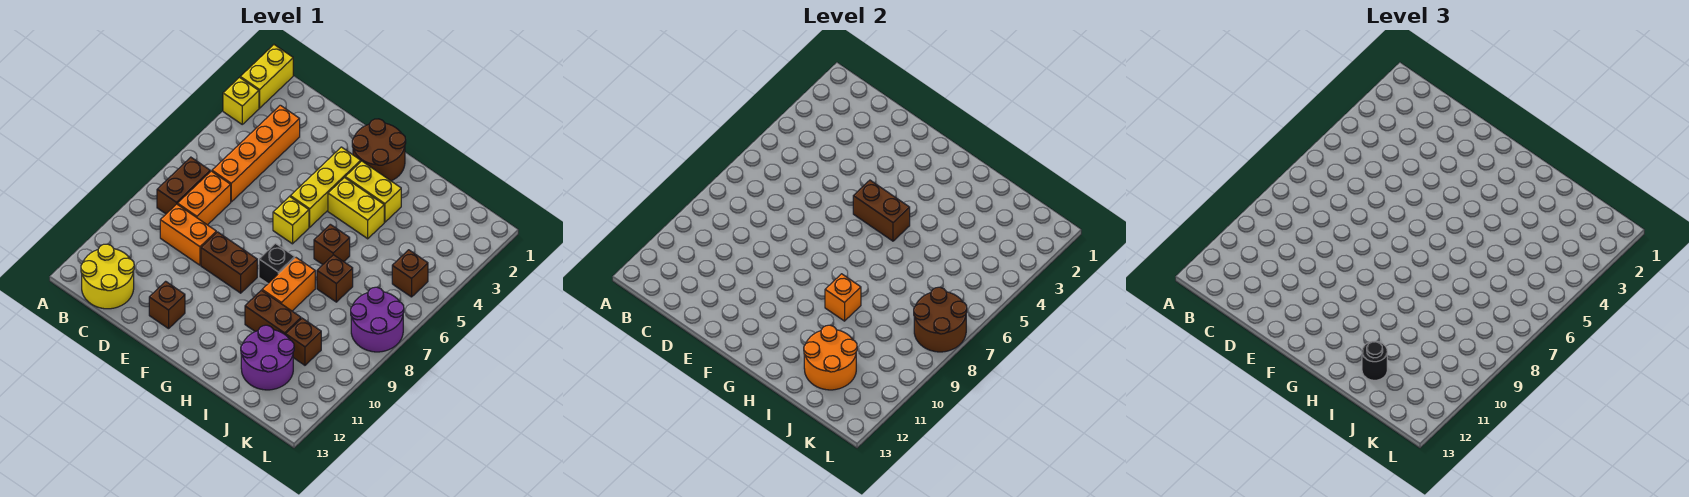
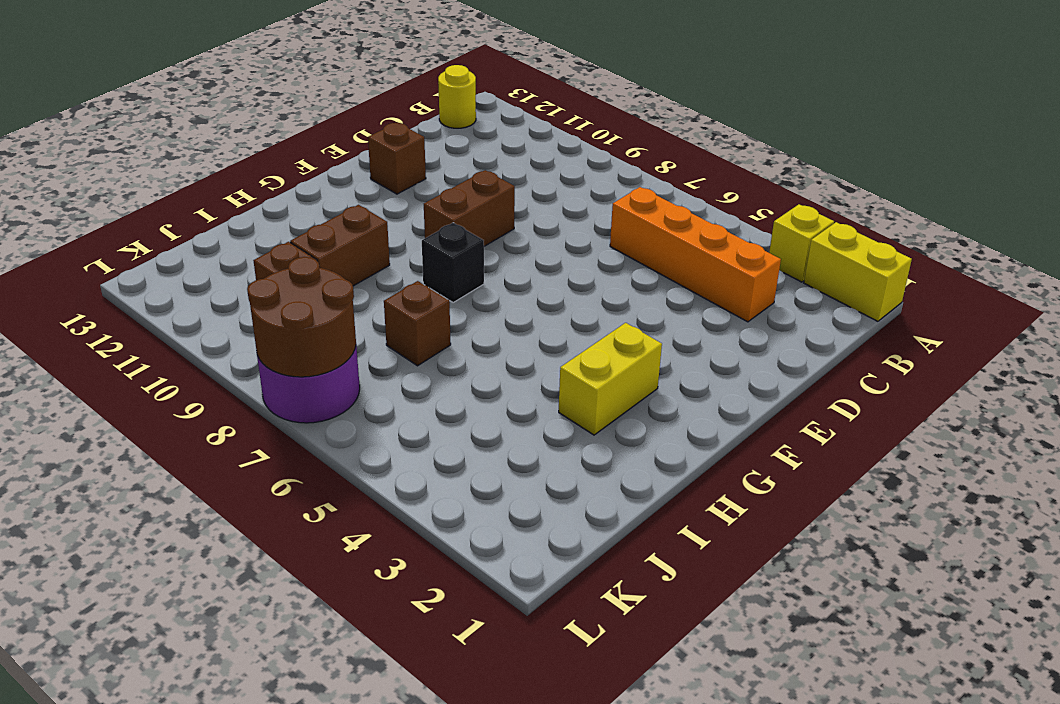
yellow 1x1 round brick [438,65,476,128] -> yellow 2x2 round brick [81,244,134,309]
none -> brown 1x2 brick [157,157,210,214]
none -> orange 1x2 brick [178,171,231,225]
none -> orange 1x2 brick [160,204,216,265]

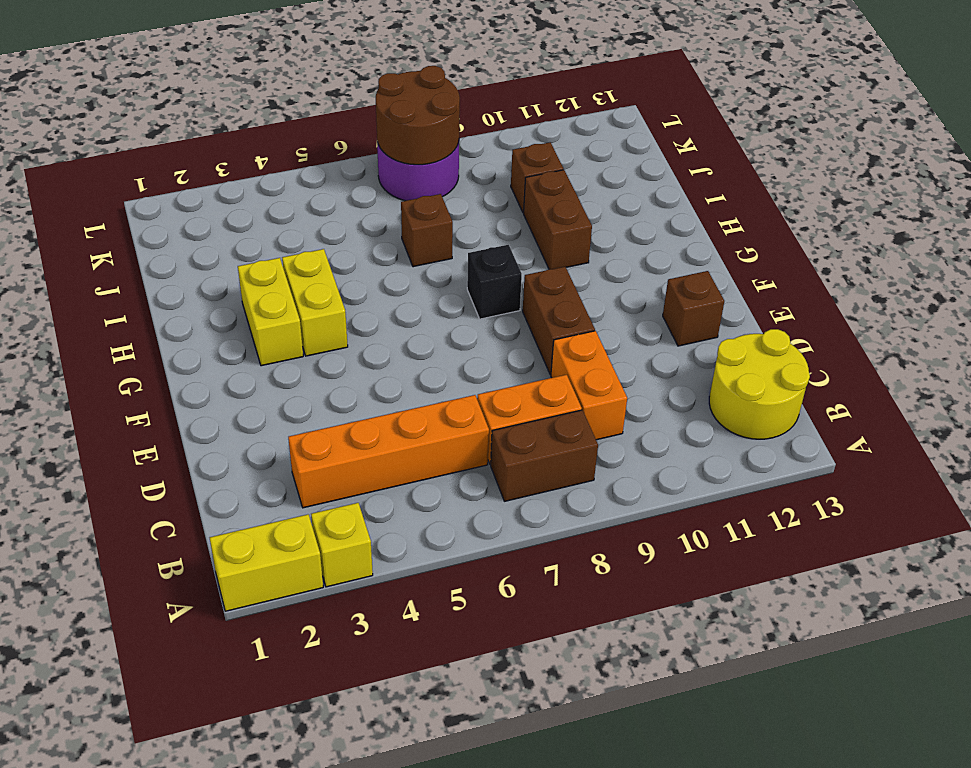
none -> brown 2x2 round brick [352,119,406,181]
none -> yellow 1x3 brick [290,147,361,227]
none -> yellow 1x1 brick [273,197,309,244]

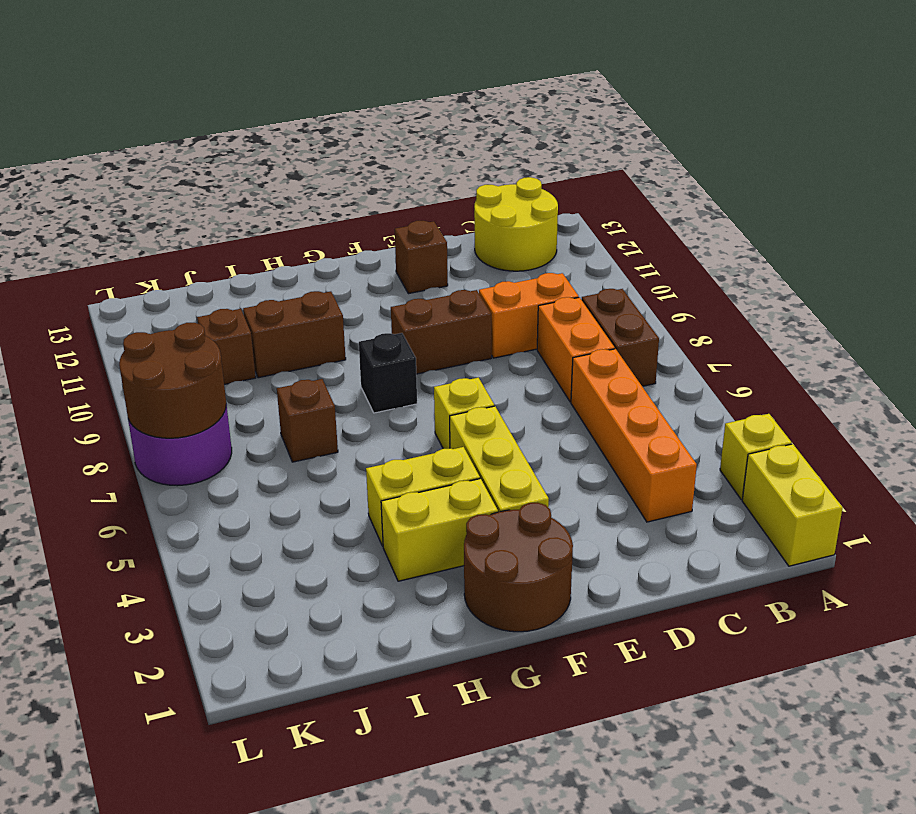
none -> brown 1x1 brick [314,224,350,265]
none -> orange 1x2 brick [262,258,315,311]
none -> purple 2x2 round brick [241,325,294,390]

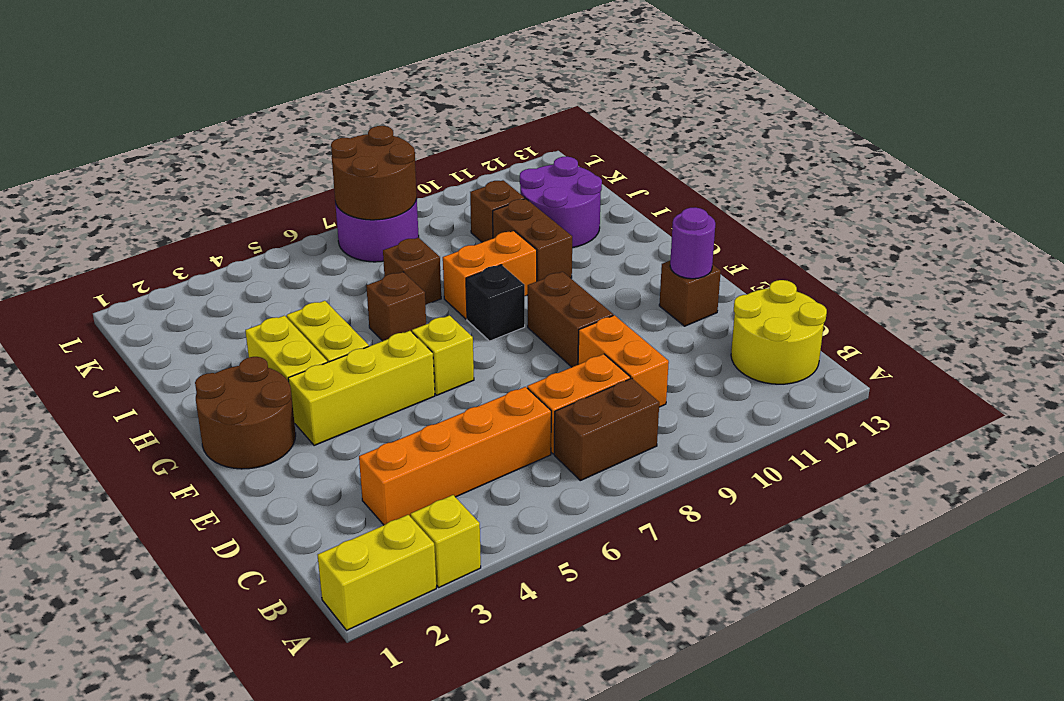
purple 1x1 round brick [670,208,715,279] -> none
none -> brown 1x1 brick [392,250,428,297]
none -> brown 1x2 brick [853,180,910,241]
none -> orange 1x1 brick [825,274,861,321]

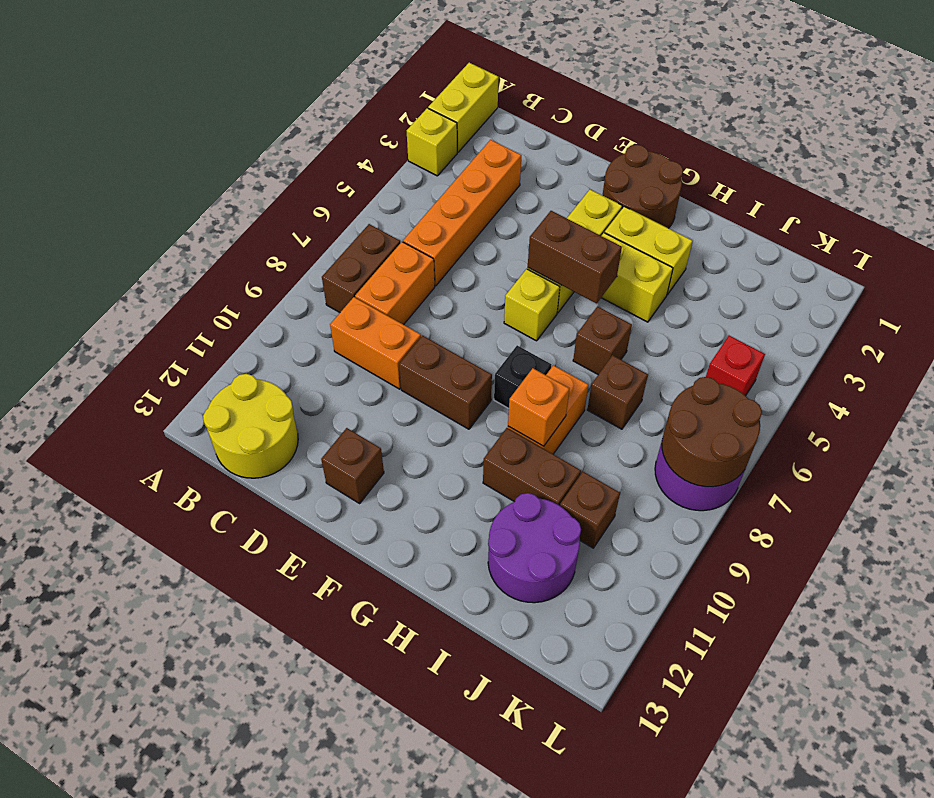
red 1x1 brick [706,336,765,396] -> brown 1x1 brick [392,250,428,297]
none -> orange 2x2 round brick [804,325,857,390]
none -> black 1x1 round brick [1362,341,1387,380]

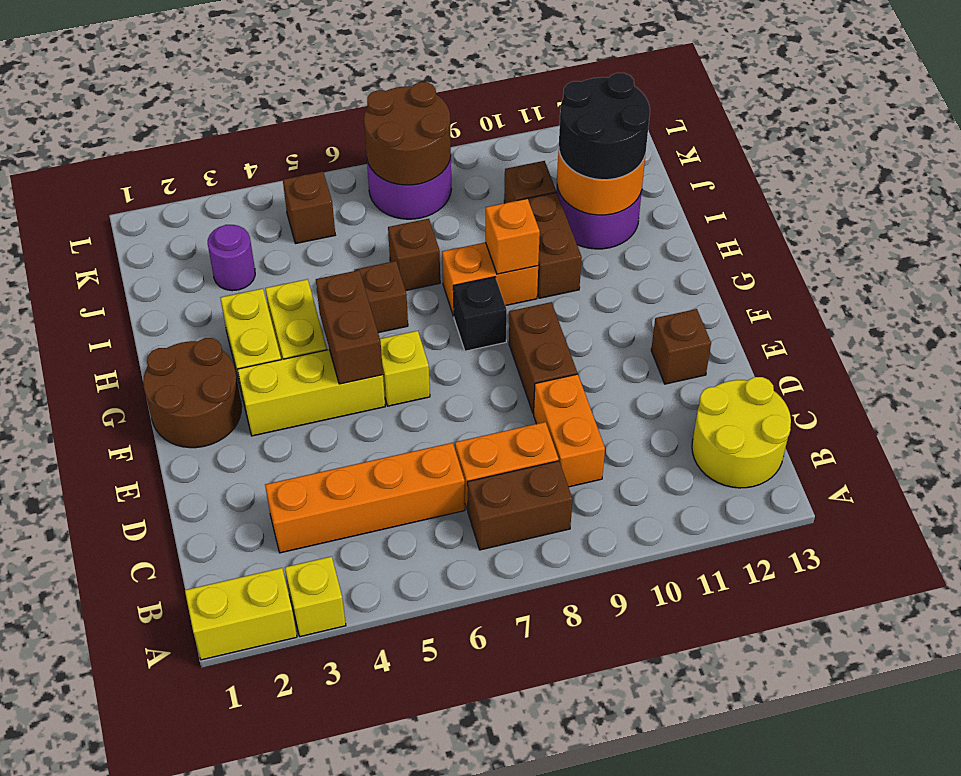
black 2x2 round brick [559,73,650,180] -> black 1x1 round brick [1362,341,1387,380]
purple 1x1 round brick [208,225,255,291] -> none

